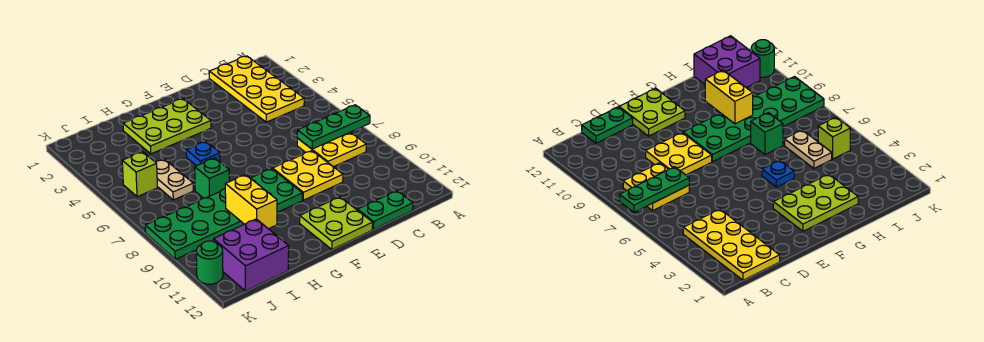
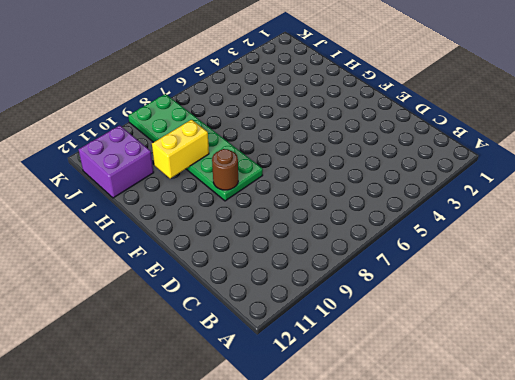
brown 1x1 round brick [212,149,238,190] -> none
none -> yellow 2x4 plate [209,56,304,122]
none -> yellow 2x2 plate [297,132,366,167]
none -> green 1x2 plate [358,191,413,229]

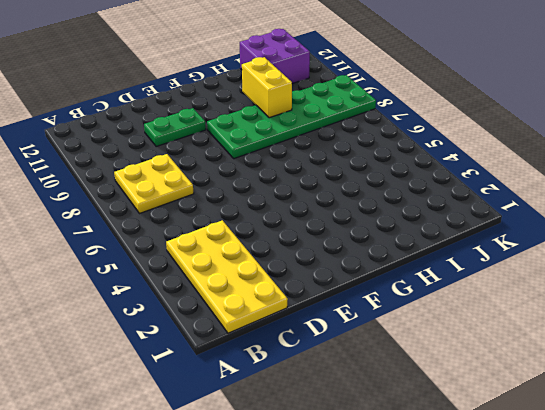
green 1x2 plate [144,108,206,146] -> green 1x2 plate moved to [358,191,413,229]
none -> yellow 2x2 plate [273,151,343,200]
none -> lime 2x2 plate [300,197,373,249]
none -> lime 2x3 plate [123,99,211,154]

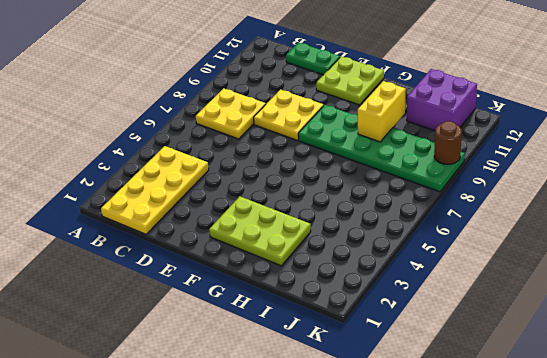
brown 1x1 round brick [434,121,462,164] -> none
none -> blue 1x1 plate [186,142,220,166]
none -> green 1x1 brick [195,158,230,198]
none -> tan 1x2 plate [156,159,193,200]

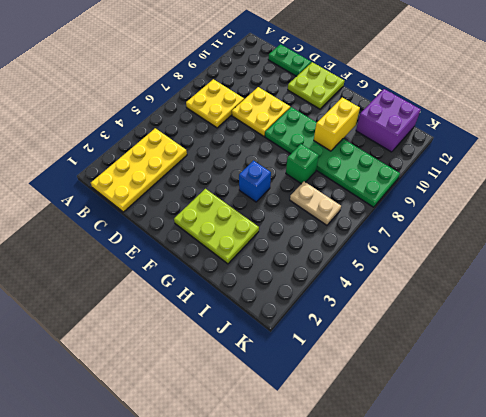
blue 1x1 brick [239,161,271,202] -> blue 1x1 plate [186,142,220,166]
tan 1x2 plate [290,182,341,225] -> tan 1x2 plate turned to [156,159,193,200]
none -> lime 1x1 brick [122,152,158,197]
none -> green 1x1 round brick [196,241,223,284]
none -> green 1x3 plate [297,105,370,149]

